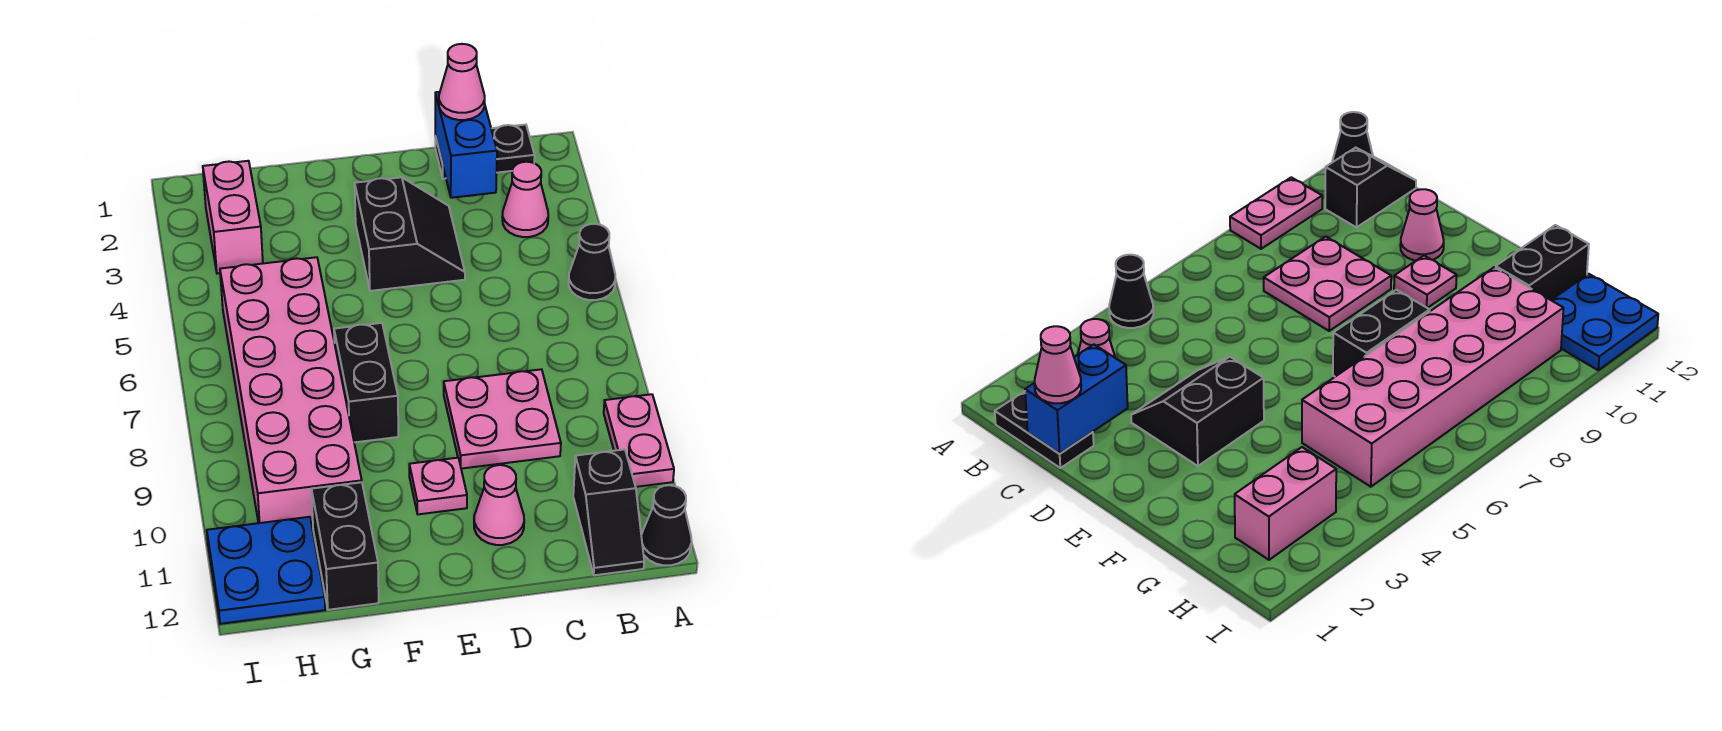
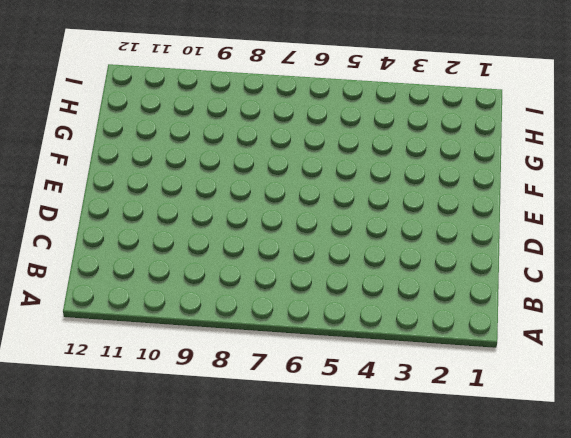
none -> black 1x1 cone [569,224,616,300]
none -> pink 1x2 plate [604,394,674,487]
none -> black 1x1 cone [641,485,692,565]

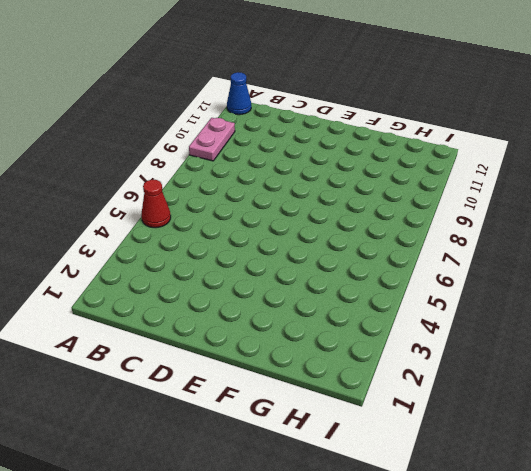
red 1x1 cone [141,180,171,228] -> black 1x1 cone [569,224,616,300]
blue 1x1 cone [227,72,251,115] -> black 1x1 cone [641,485,692,565]
none -> black 1x2 plate [435,125,535,179]
none -> pink 1x1 cone [502,162,548,237]
none -> black 1x2 slope [573,449,644,575]

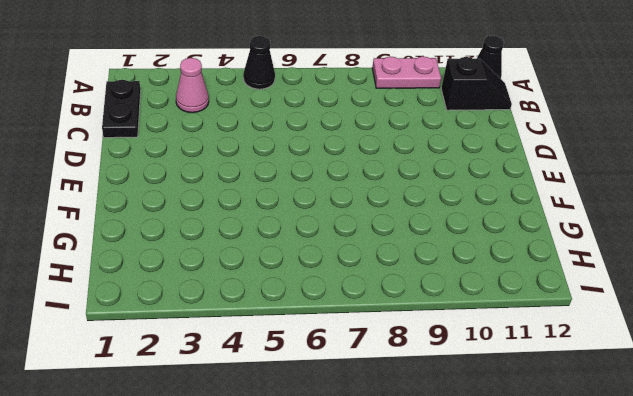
none -> pink 2x2 plate [444,369,561,469]
none -> black 2x2 slope [355,177,465,291]
none -> pink 1x1 cone [474,465,524,545]

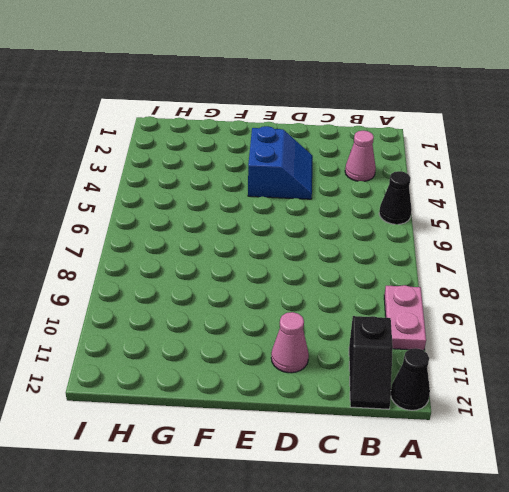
blue 2x2 slope [248,126,313,199] -> black 2x2 slope [355,177,465,291]
none -> black 1x2 plate [435,125,535,179]
none -> pink 2x2 plate [444,369,561,469]
none -> pink 1x1 plate [409,458,467,514]

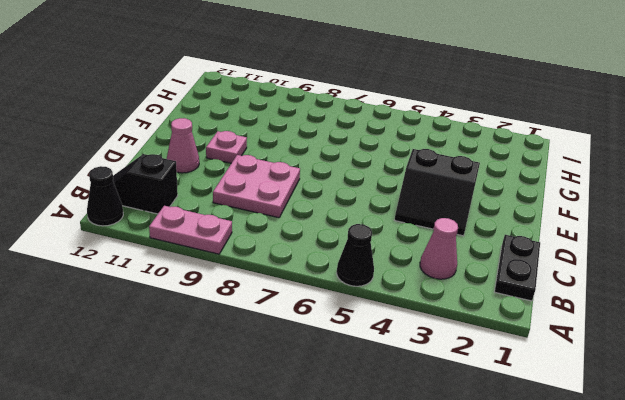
none -> black 1x2 brick [334,323,398,442]
none -> pink 2x6 brick [220,257,362,528]
none -> black 1x2 brick [311,482,379,610]

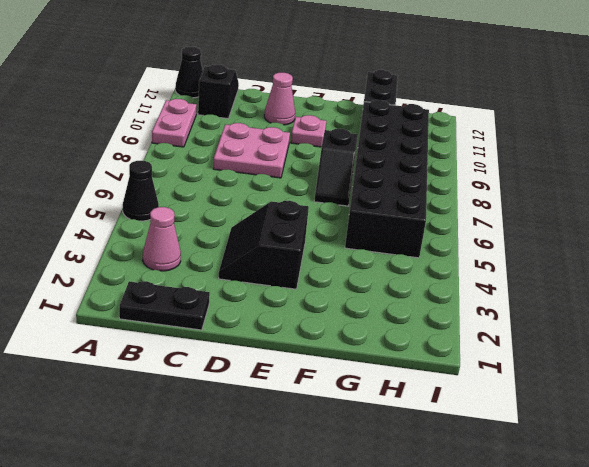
black 1x2 slope [314,129,358,206] -> black 1x2 brick [334,323,398,442]
black 2x6 brick [345,100,429,258] -> pink 2x6 brick [220,257,362,528]
none -> pink 1x2 brick [203,161,263,273]
none -> blue 2x2 plate [207,517,325,624]
none -> blue 1x2 brick [435,92,497,198]

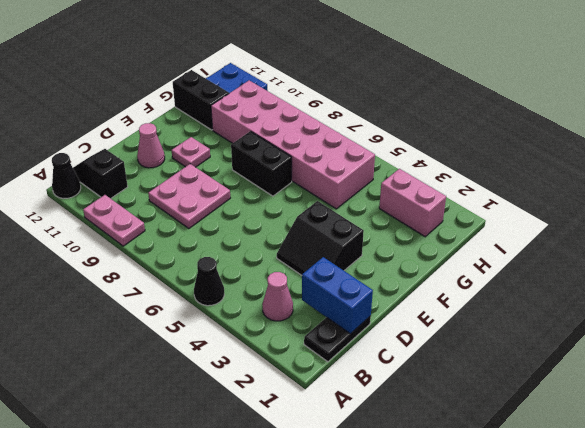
none -> pink 1x1 cone [439,44,485,120]

